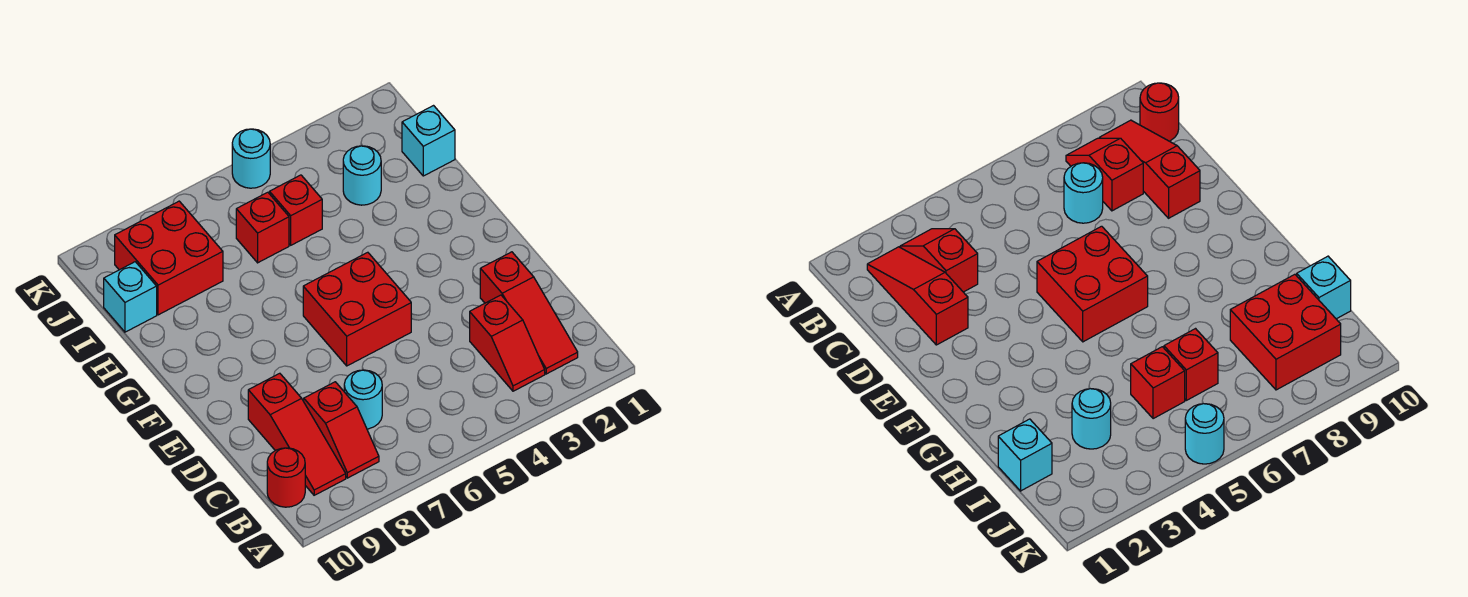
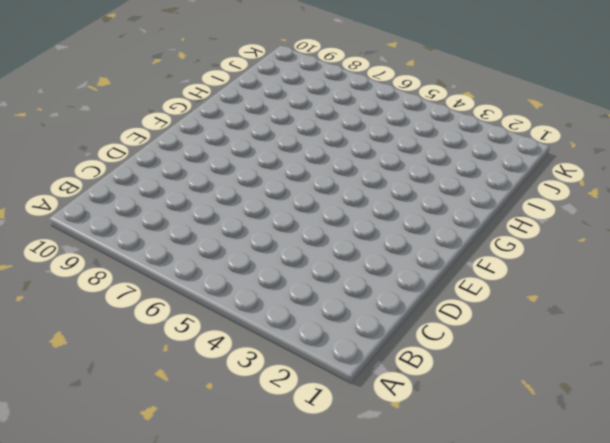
none -> red 1x3 slope [480,252,578,374]
none -> red 1x2 slope [470,295,545,391]
none -> red 1x2 slope [304,382,379,478]

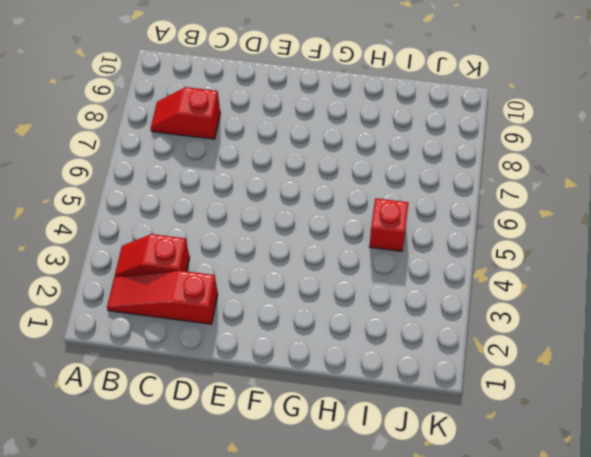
none -> red 1x3 slope [248,373,346,495]
none -> red 1x1 round brick [267,448,305,507]
none -> cyan 1x1 round brick [344,370,382,429]

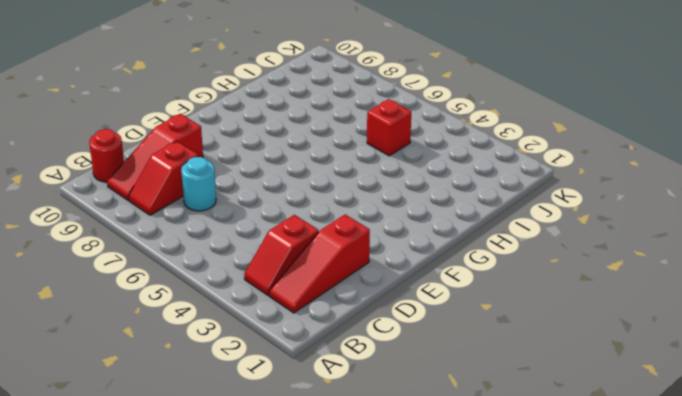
none -> red 2x2 brick [303,252,411,366]
none -> cyan 1x1 brick [402,106,455,176]
none -> cyan 1x1 round brick [343,146,381,205]

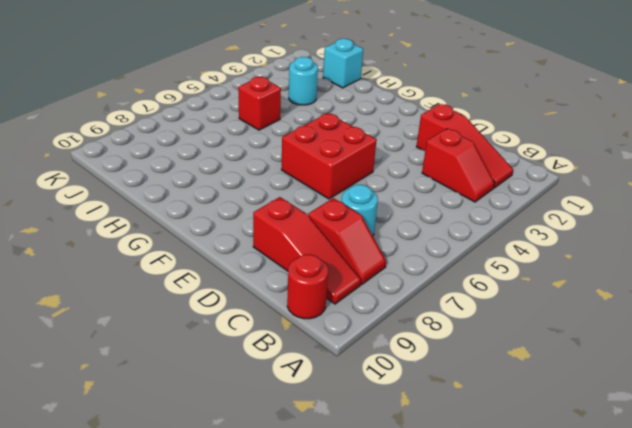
none -> red 1x1 brick [236,192,289,263]
none -> red 2x2 brick [115,201,223,315]
none -> cyan 1x1 brick [104,262,157,332]

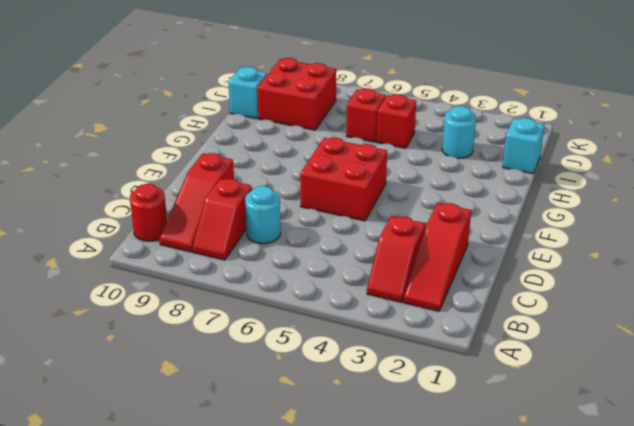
none -> cyan 1x1 round brick [232,129,270,188]

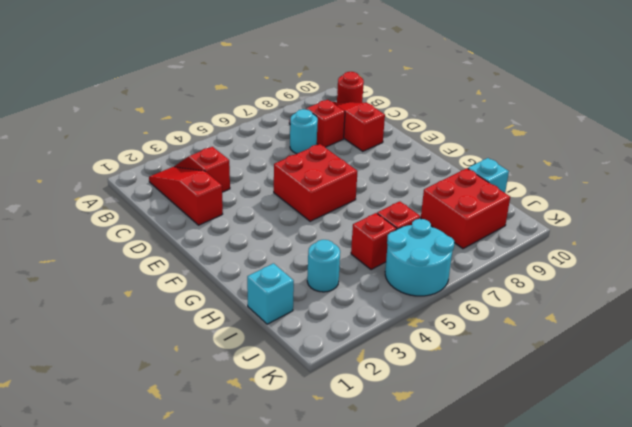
cyan 2x2 round brick [385,219,454,296] -> cyan 1x1 round brick [232,129,270,188]

